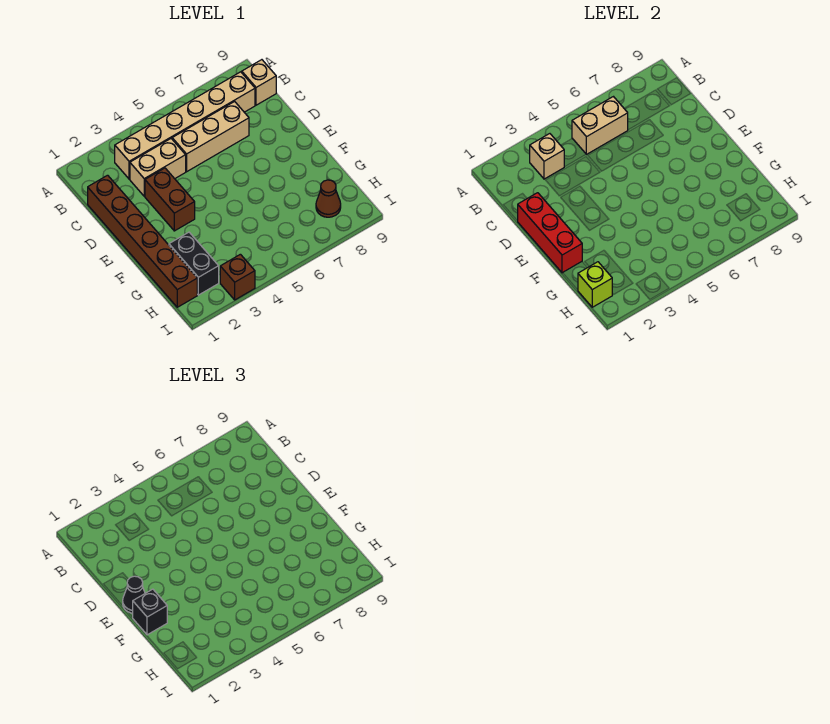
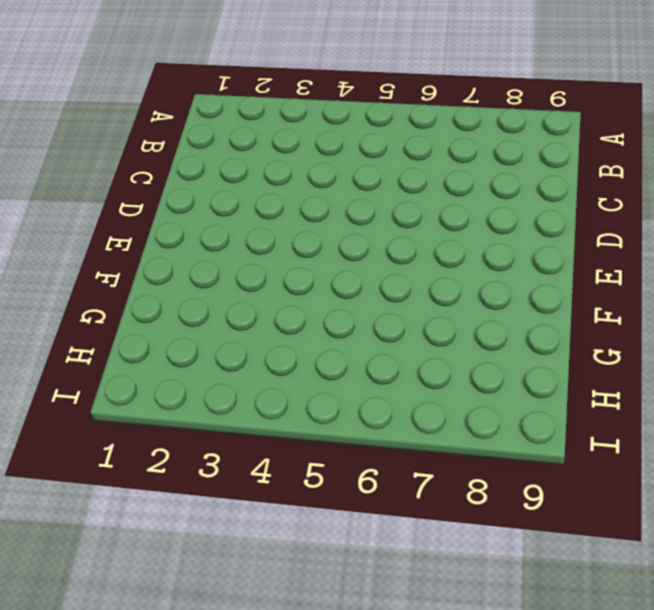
none -> tan 1x6 brick [115,72,255,179]
none -> tan 1x1 brick [242,60,276,105]
none -> brown 1x6 brick [88,175,197,307]

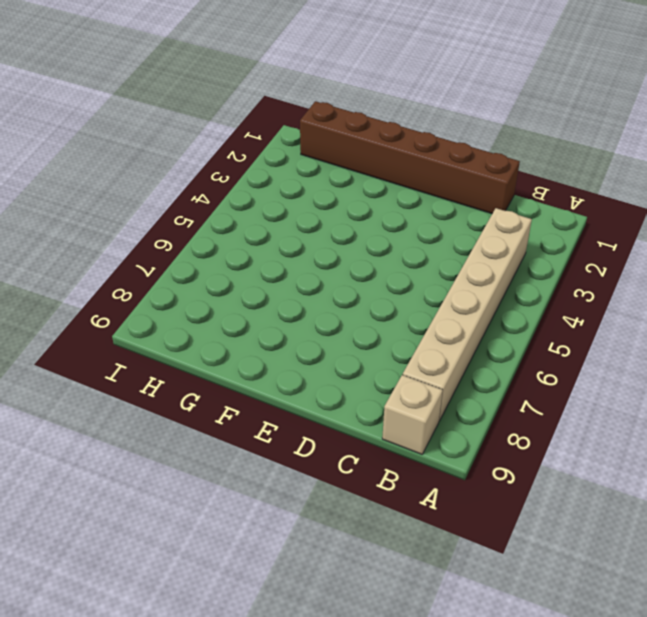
none -> tan 1x2 brick [130,139,186,196]
none -> tan 1x3 brick [172,101,249,172]
none -> brown 1x2 brick [145,168,195,231]

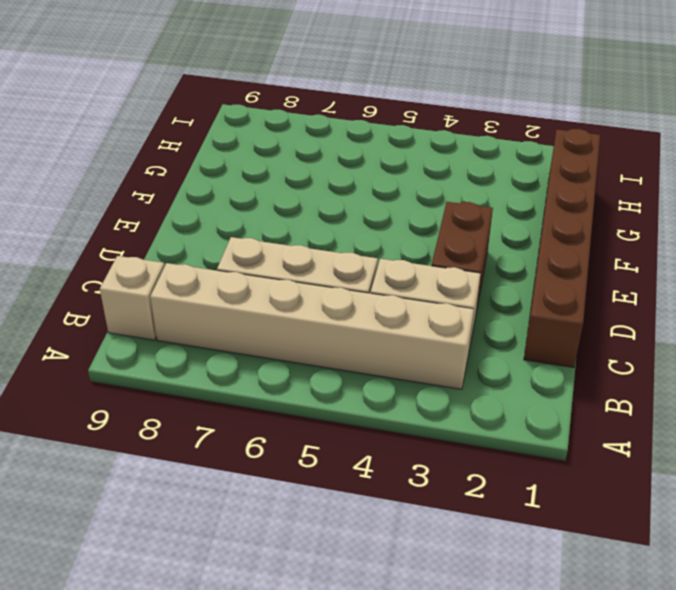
none -> black 1x2 brick [169,232,219,295]
none -> brown 1x1 cone [316,180,341,217]
none -> brown 1x1 brick [220,254,255,300]

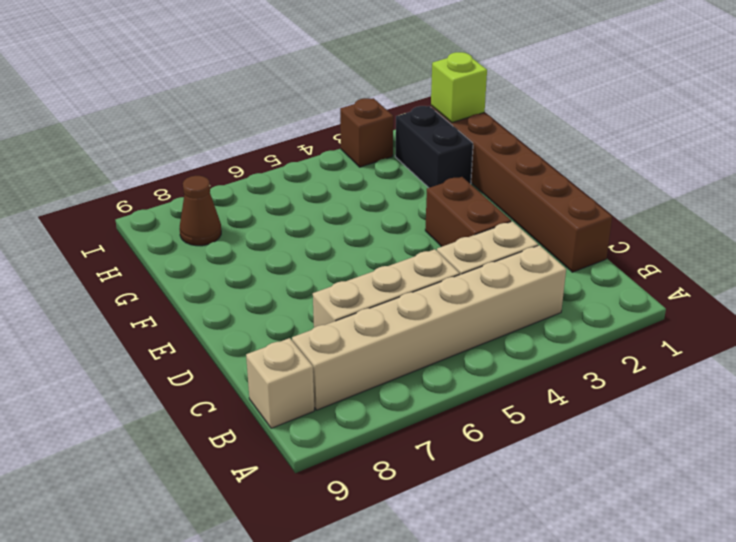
none -> tan 1x1 brick [530,134,564,179]
none -> tan 1x2 brick [572,97,628,154]
none -> red 1x3 brick [518,193,582,273]

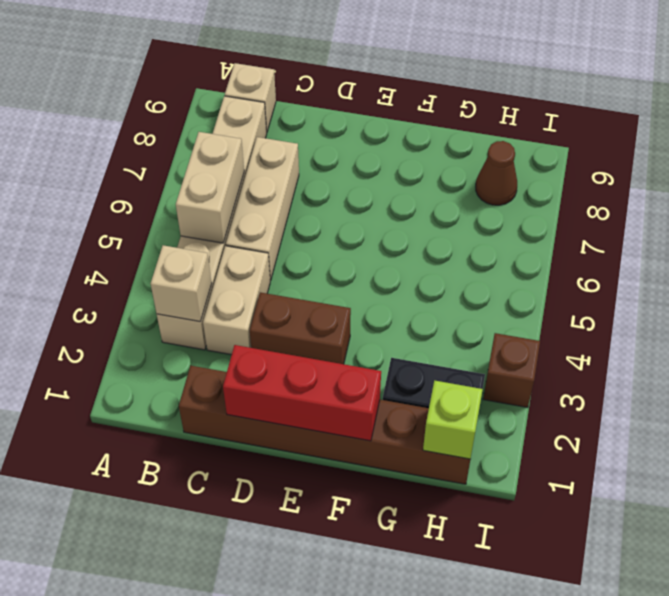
none -> black 1x1 cone [123,576,145,613]
none -> black 1x1 brick [132,589,167,635]

